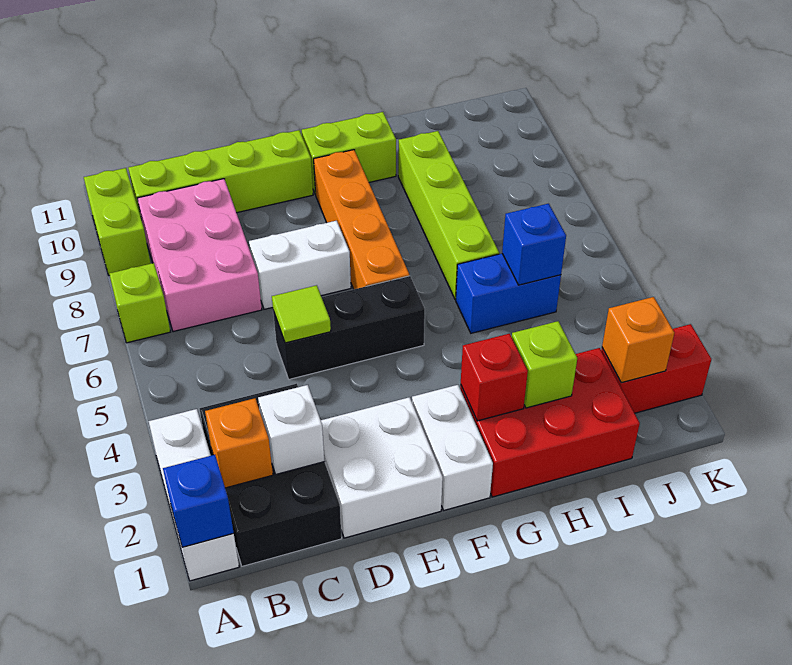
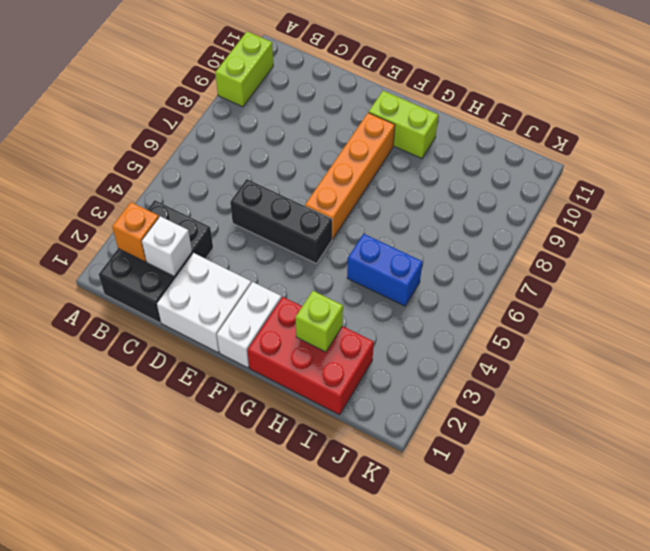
none -> white 1x3 brick [149,409,239,581]
none -> lime 1x1 brick [109,263,170,343]
none -> pink 2x3 brick [137,179,262,332]

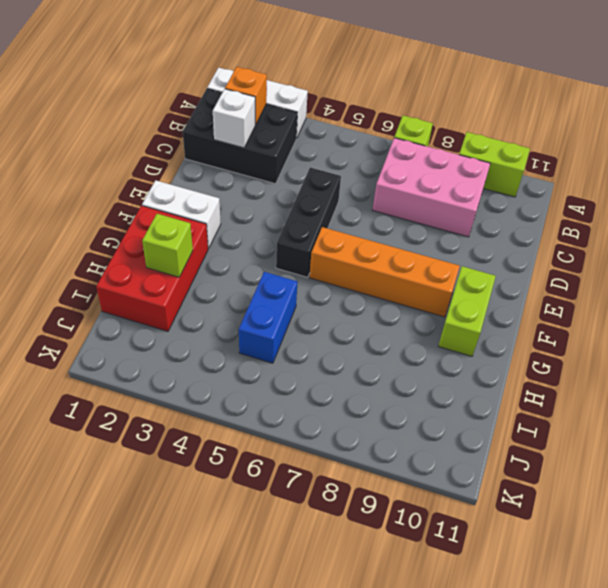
none -> lime 1x4 brick [128,130,313,217]
none -> white 2x2 brick [321,397,443,538]
none -> white 1x2 brick [249,221,351,309]

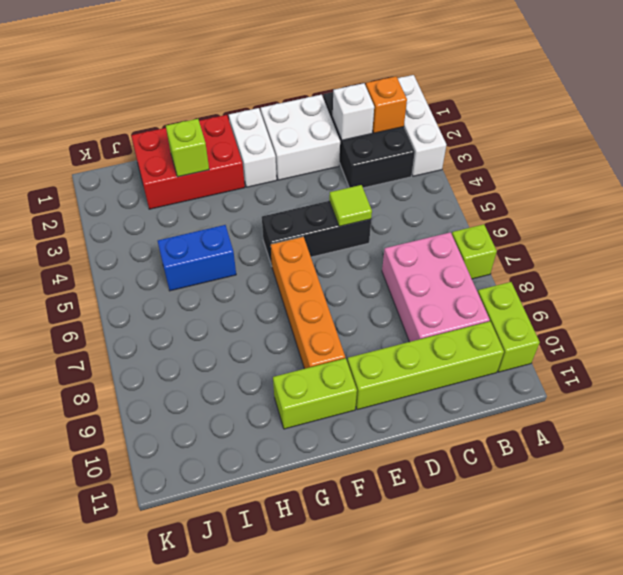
none -> white 1x2 brick [249,221,351,309]
none -> lime 1x4 brick [398,131,499,300]
none -> red 1x2 brick [601,324,711,413]

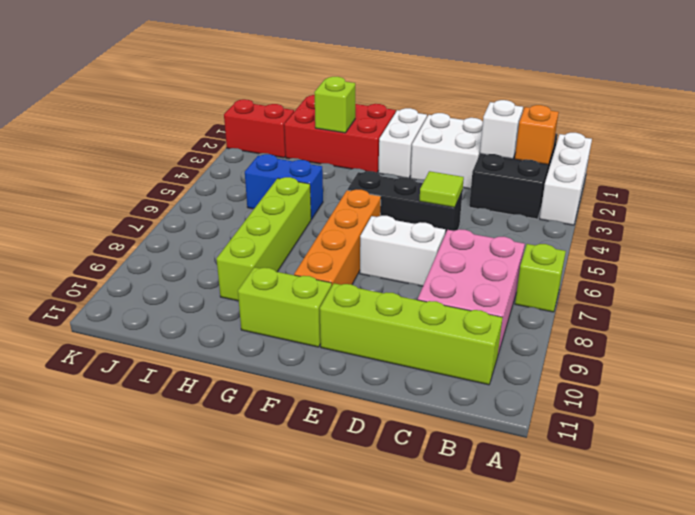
none -> lime 1x2 brick [84,168,151,275]
none -> blue 1x1 brick [163,455,234,547]
none -> red 1x1 brick [461,334,528,421]

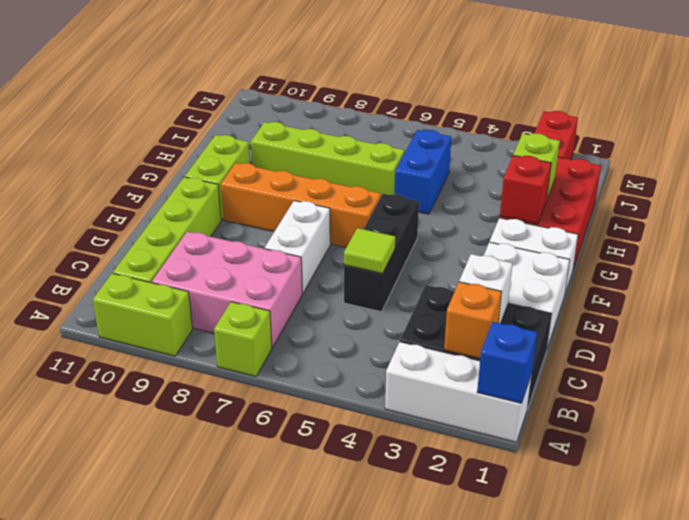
none -> blue 1x1 brick [502,204,566,285]
none -> orange 1x1 brick [602,297,674,383]

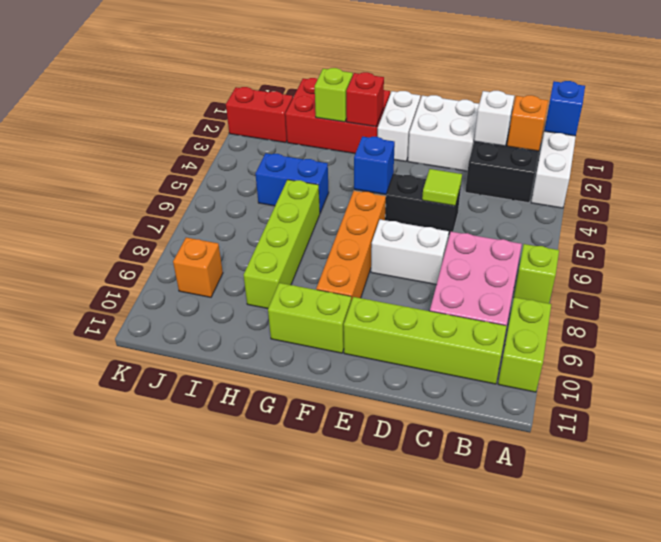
blue 1x1 brick [354,136,395,194] -> blue 1x1 brick moved to [502,204,566,285]
orange 1x1 brick [173,238,223,297] -> orange 1x1 brick moved to [602,297,674,383]

